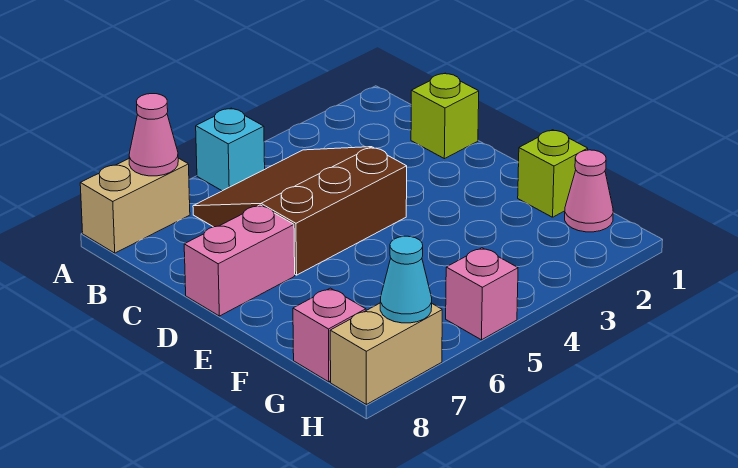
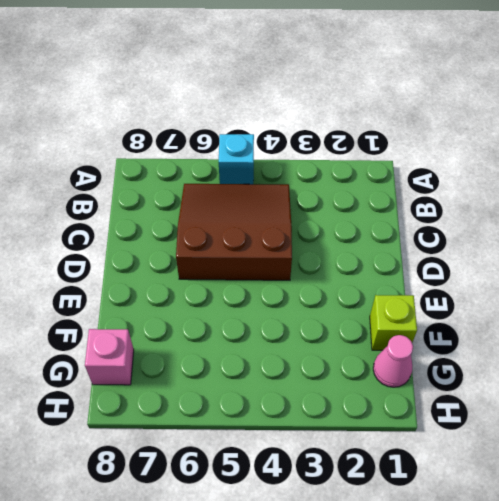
none -> tan 1x2 brick [80,158,190,253]
none -> lime 1x1 brick [411,73,479,159]
none -> pink 1x2 brick [184,205,295,316]

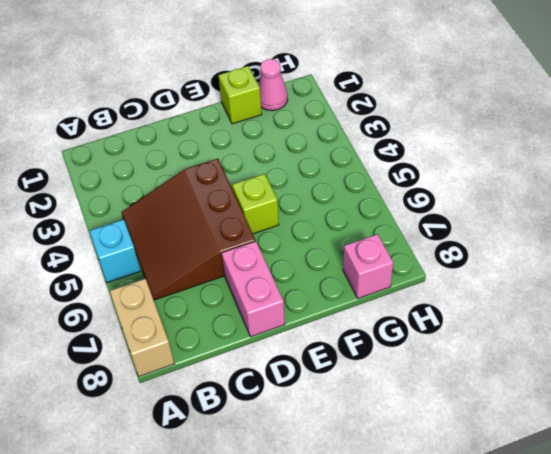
lime 1x1 brick [232,174,279,234] -> lime 1x1 brick moved to [411,73,479,159]
none -> pink 1x1 brick [446,248,518,340]
none -> tan 1x2 brick [330,303,442,404]
none -> pink 1x1 cone [129,94,178,176]

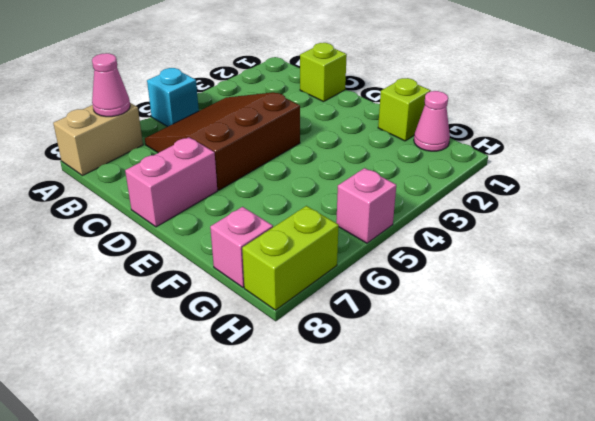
lime 1x2 brick [242,206,339,310] -> tan 1x2 brick [330,303,442,404]
none -> cyan 1x1 cone [380,236,432,323]

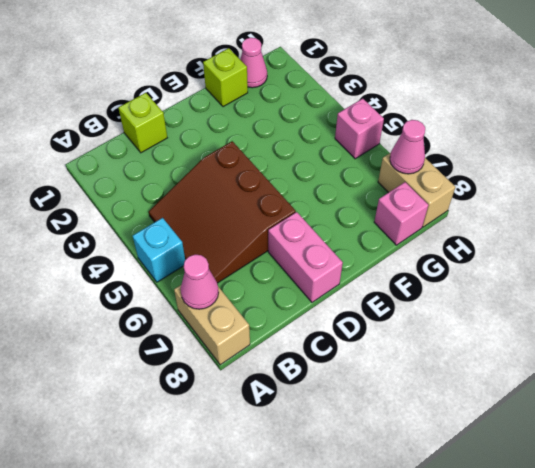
pink 1x1 cone [390,120,425,174] -> cyan 1x1 cone [380,236,432,323]

